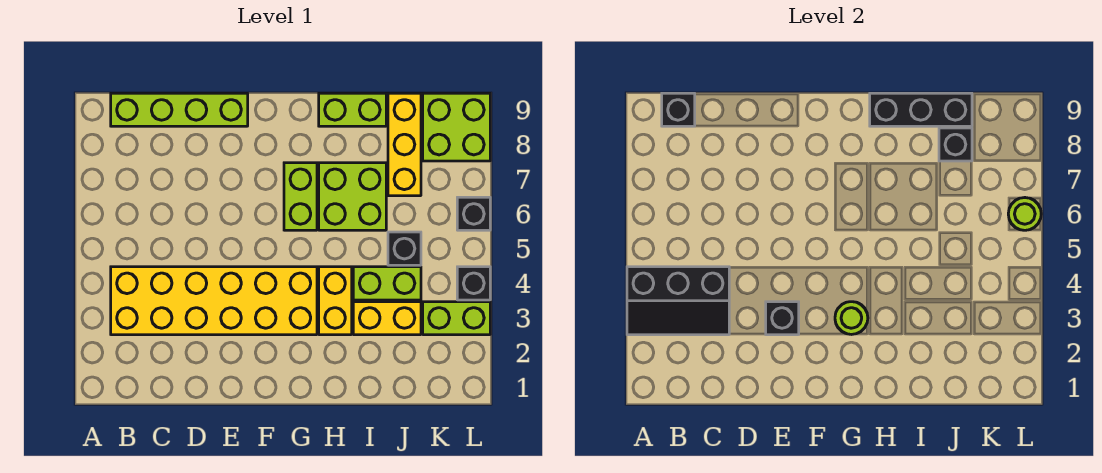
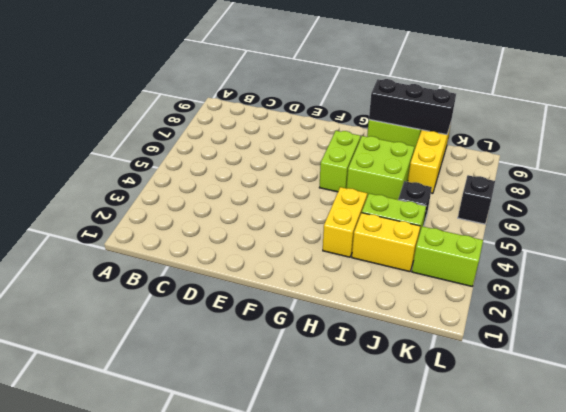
none -> yellow 2x6 brick [111,267,317,335]
none -> lime 1x4 brick [111,93,248,126]
none -> lime 2x2 brick [423,93,490,161]

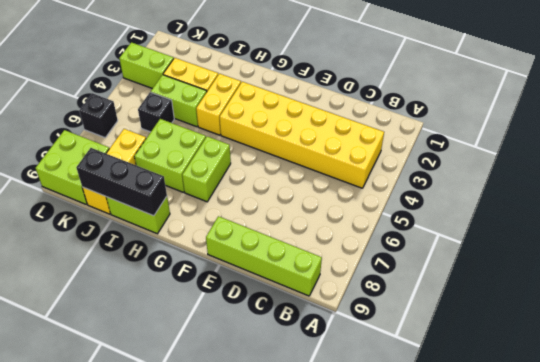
none -> black 1x1 brick [457,267,490,300]
none -> black 2x3 slope [627,267,729,335]
none -> black 1x1 brick [662,93,695,126]

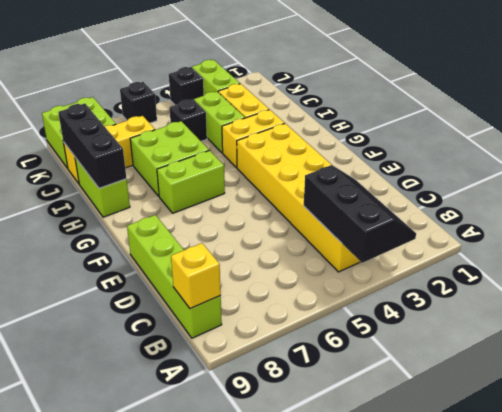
yellow 1x1 brick [171,243,221,309] -> black 1x1 brick [662,93,695,126]
none -> black 1x1 brick [766,302,799,335]
none -> lime 1x1 round brick [835,302,868,334]
none -> black 1x1 brick [939,128,972,161]

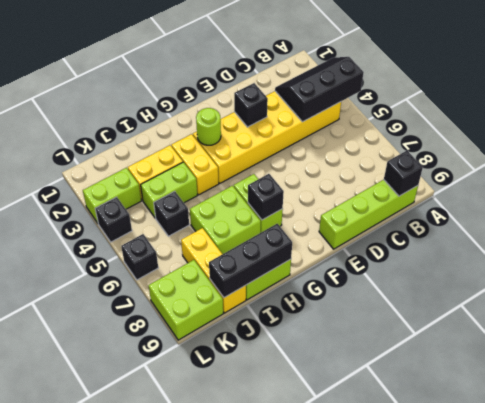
black 1x1 brick [248,174,284,220] -> black 1x1 brick moved to [939,128,972,161]
none -> lime 1x1 round brick [1008,198,1041,230]

